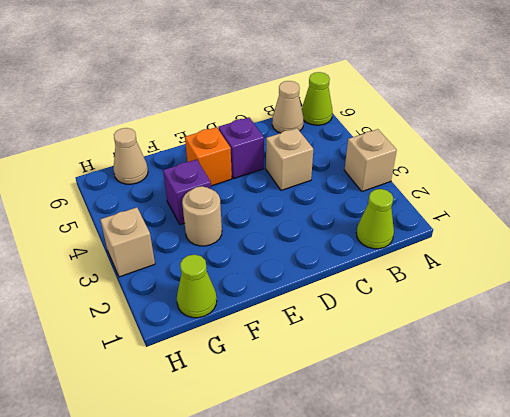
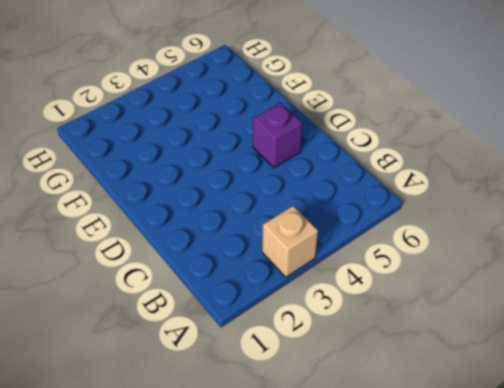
none -> lime 1x1 cone [302,72,332,125]
none -> lime 1x1 cone [356,189,394,249]
none -> tan 1x1 cone [272,81,304,133]

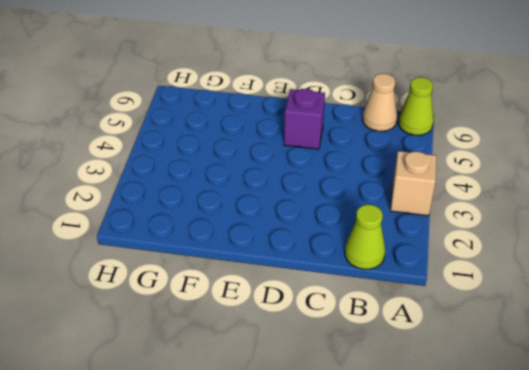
none -> tan 1x1 brick [266,128,313,190]
none -> orange 1x1 brick [185,127,232,186]
none -> tan 1x1 round brick [182,186,222,246]

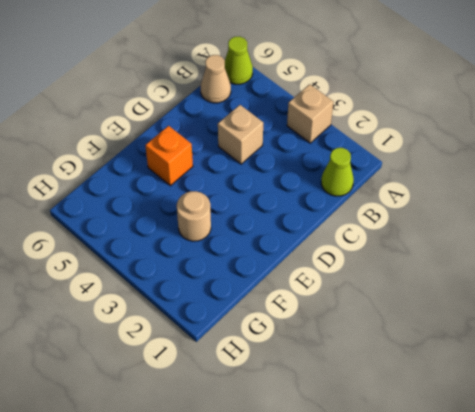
none -> purple 1x1 brick [218,118,264,179]
none -> purple 1x1 brick [163,159,211,225]
none -> lime 1x1 cone [177,255,217,318]

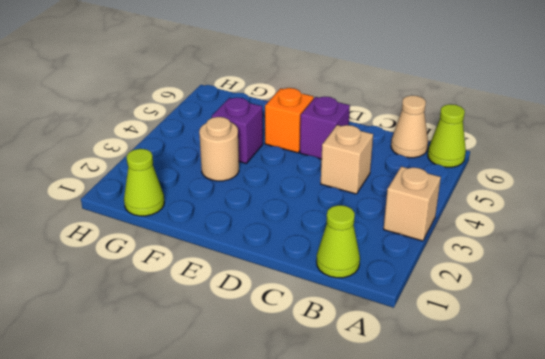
none -> tan 1x1 cone [114,128,148,184]
none -> tan 1x1 brick [100,207,155,277]

